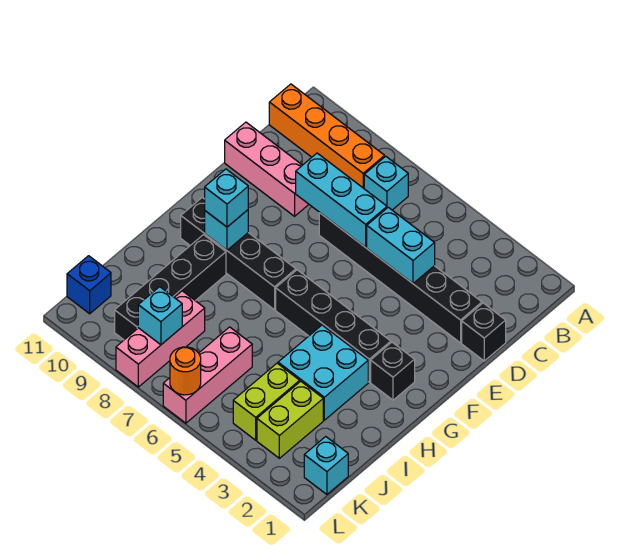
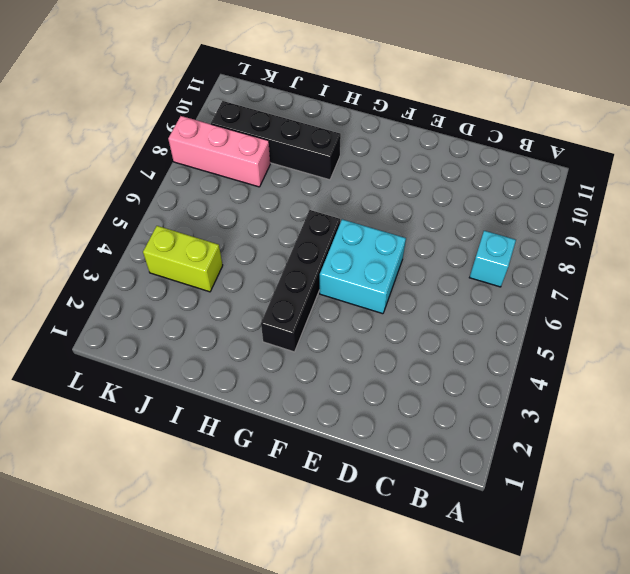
cyan 2x2 brick [320,219,406,314] -> cyan 2x2 brick moved to [278,325,368,420]
none -> orange 1x4 brick [269,84,385,188]
none -> black 1x1 brick [462,303,506,361]
none -> black 1x6 brick [319,213,482,343]

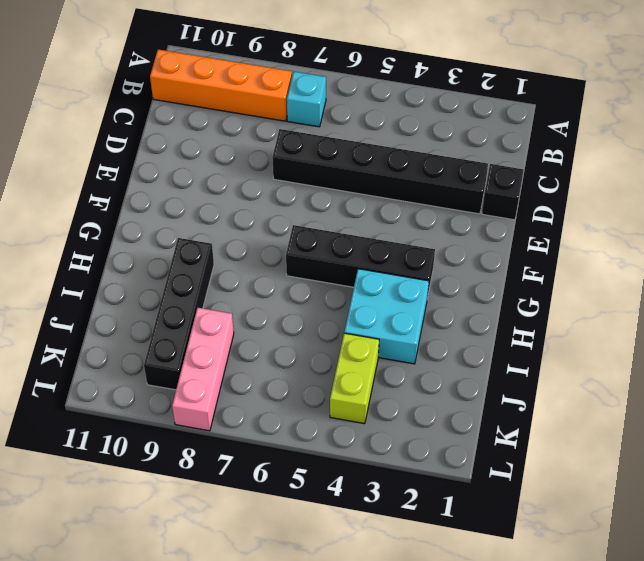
none -> pink 1x3 brick [225,122,309,216]
none -> black 1x1 brick [371,342,415,400]
none -> black 1x4 brick [181,198,296,310]

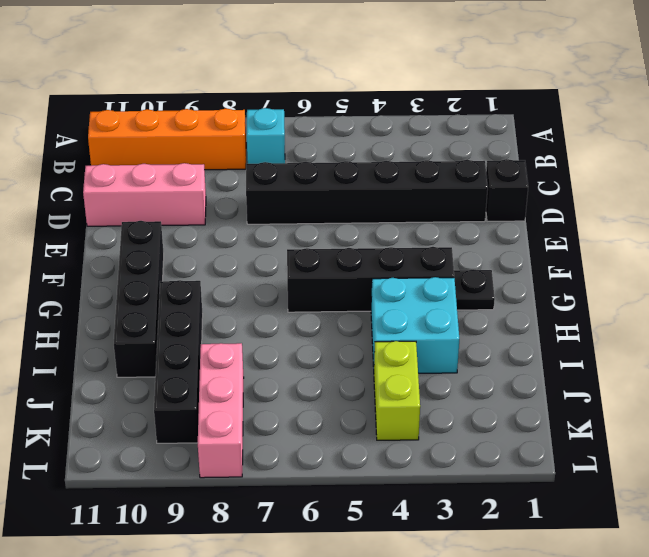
black 1x4 brick [114,221,164,377] -> black 1x4 brick turned to [181,198,296,310]
black 1x1 plate [454,269,495,310] -> black 1x1 brick [371,342,415,400]
none -> lime 1x2 brick [257,381,323,458]
none -> pink 1x3 brick [163,327,252,423]
none -> cyan 1x1 brick [304,437,348,494]

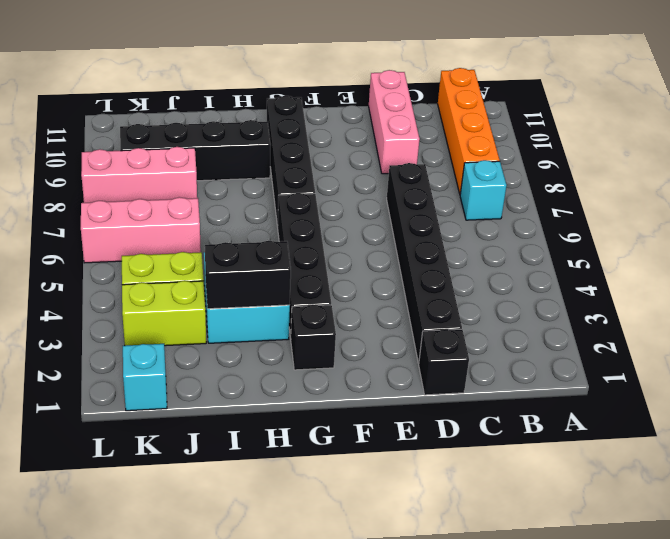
black 1x2 brick [205,241,291,309] -> none
none -> blue 1x1 brick [67,256,111,314]
none -> cyan 1x2 brick [367,207,435,283]
none -> cyan 1x3 brick [296,153,387,247]

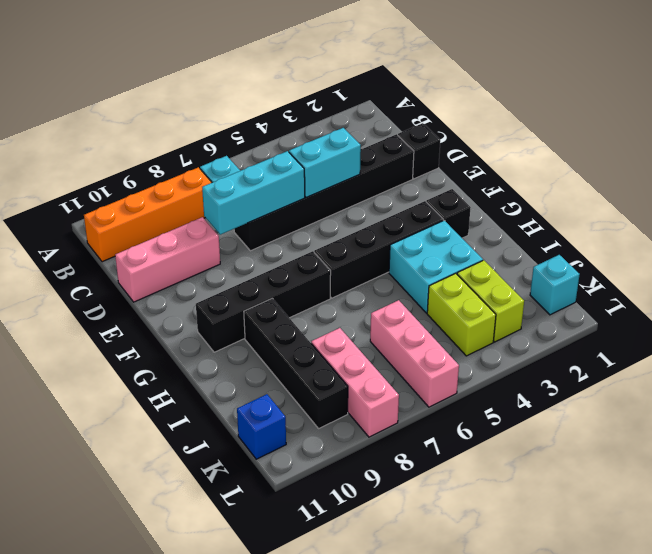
none -> cyan 1x1 brick [205,210,248,250]
none -> cyan 1x1 brick [138,287,182,345]
none -> orange 1x1 round brick [170,347,201,395]

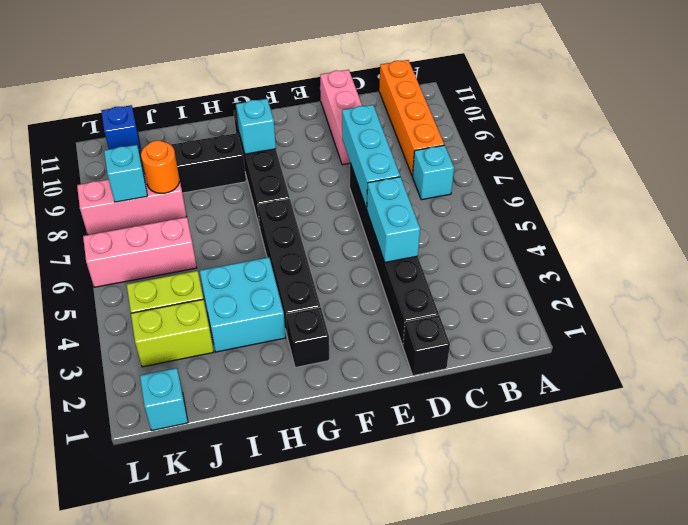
orange 1x1 round brick [141,141,179,193] -> orange 1x1 round brick moved to [170,347,201,395]
none -> cyan 1x1 brick [205,169,248,227]

